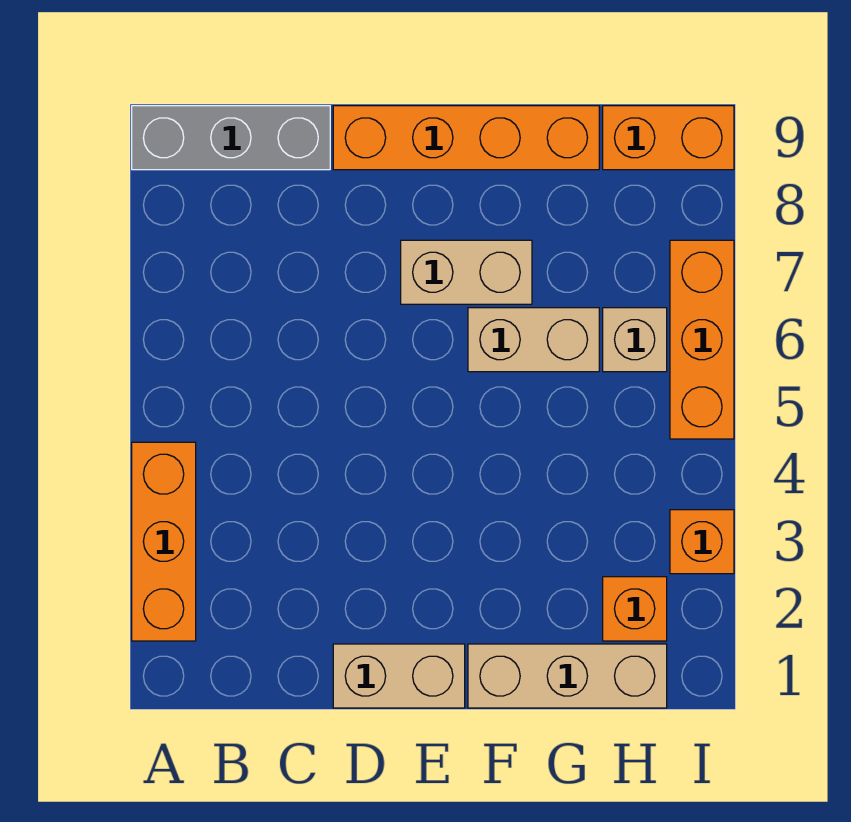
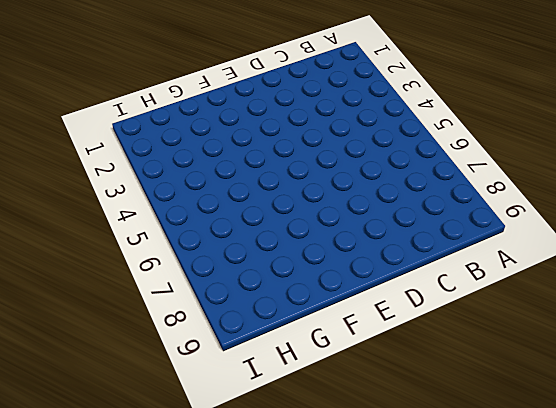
none -> orange 1x3 brick [132,442,196,641]
none -> grey 1x3 brick [132,106,330,170]
none -> tan 1x2 brick [333,644,465,708]

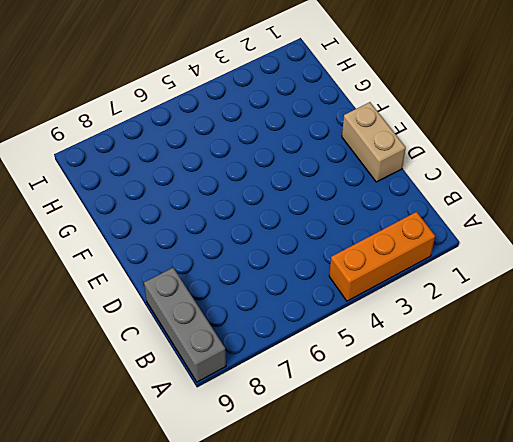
none -> orange 1x4 brick [333,106,599,170]
none -> tan 1x2 brick [401,240,532,304]
none -> tan 1x3 brick [468,644,667,708]

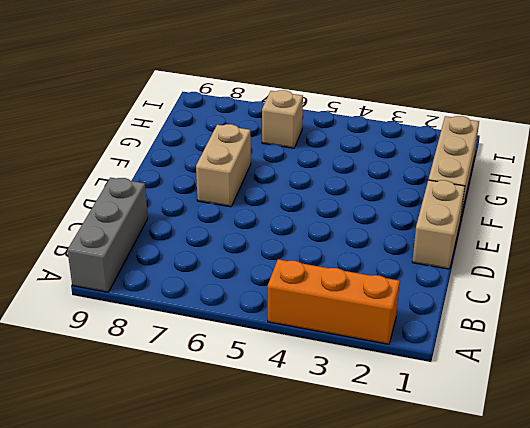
none -> orange 1x4 brick [333,106,599,170]
none -> tan 1x2 brick [468,308,599,372]
none -> orange 1x1 brick [603,577,667,641]

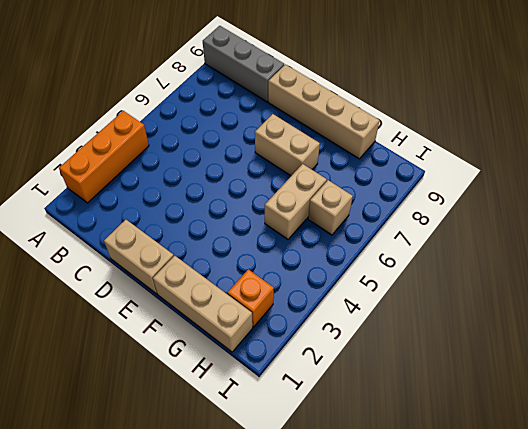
tan 1x4 brick [268,64,380,159] -> orange 1x4 brick [333,106,599,170]
tan 1x2 brick [265,164,327,239] -> tan 1x2 brick turned to [468,308,599,372]
none -> orange 1x2 brick [603,106,734,170]
none -> orange 1x1 brick [670,510,734,574]
none -> orange 1x3 brick [670,240,734,439]

